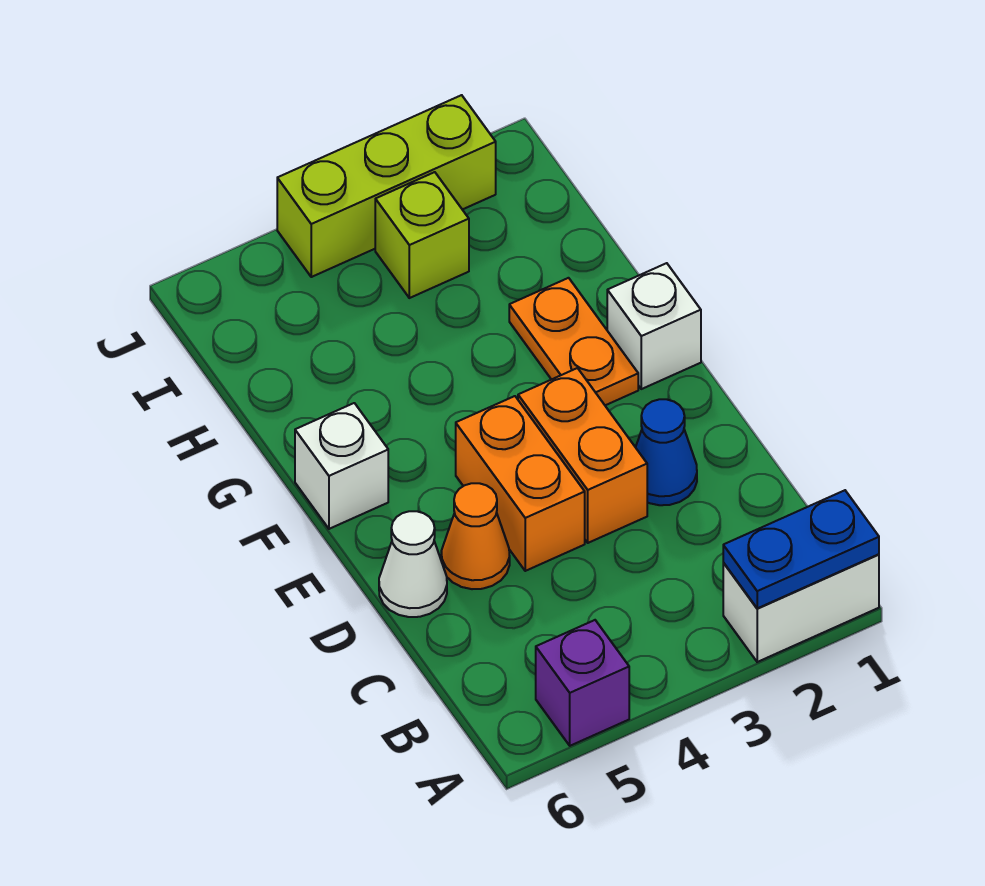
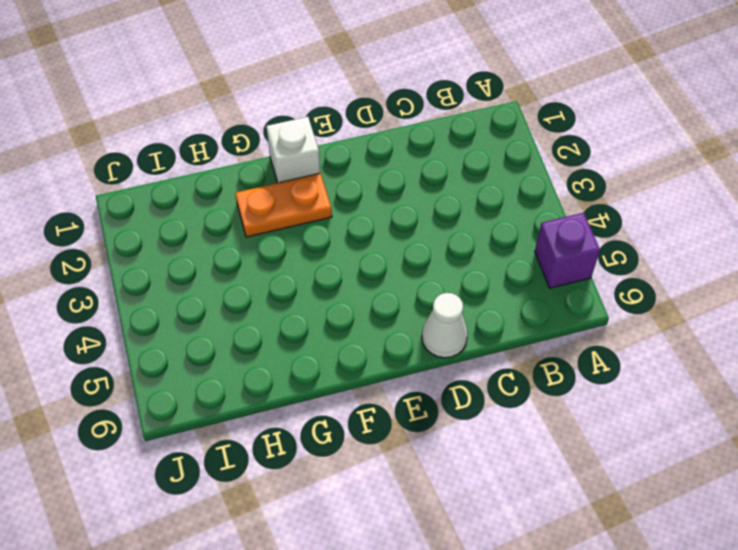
none -> white 1x2 brick [723,554,879,662]
none -> blue 1x1 cone [636,399,697,505]
none -> orange 1x2 brick [518,368,647,543]

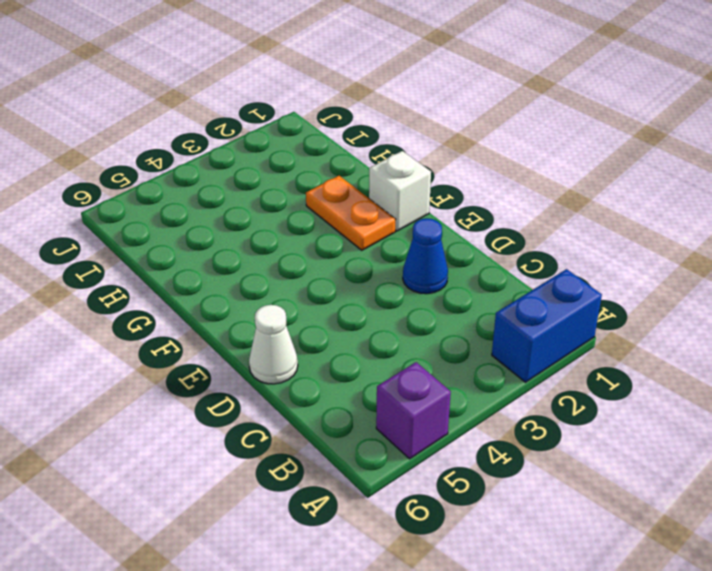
blue 1x2 brick [492,269,602,382] -> white 1x2 brick [723,554,879,662]
none -> orange 1x2 brick [518,368,647,543]
none -> orange 1x2 brick [456,396,585,571]
none -> orange 1x1 cone [441,483,510,589]

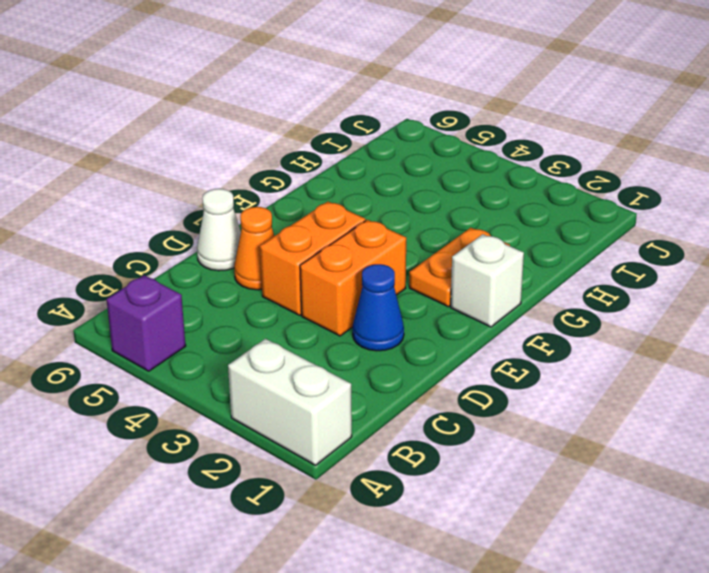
none -> white 1x1 brick [295,403,388,529]
none -> lime 1x1 brick [375,172,469,298]
none -> lime 1x3 brick [277,95,496,277]

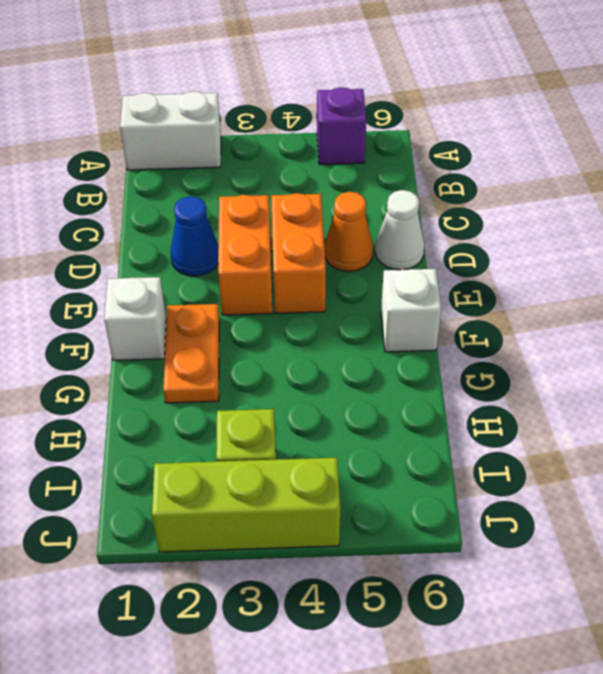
none -> blue 1x2 plate [723,490,879,608]

